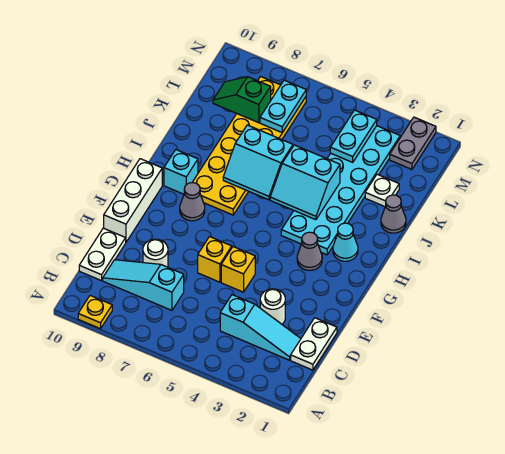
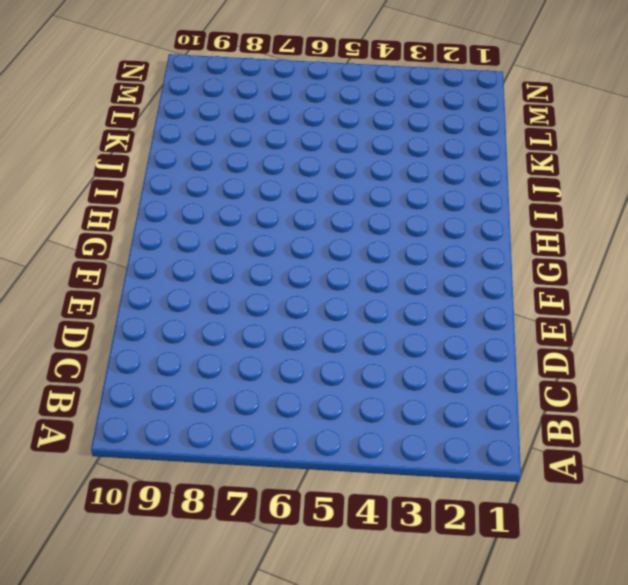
none -> yellow 1x1 plate [78,296,112,329]
none -> white 1x2 plate [291,318,337,370]
none -> cyan 1x3 slope [220,295,301,360]

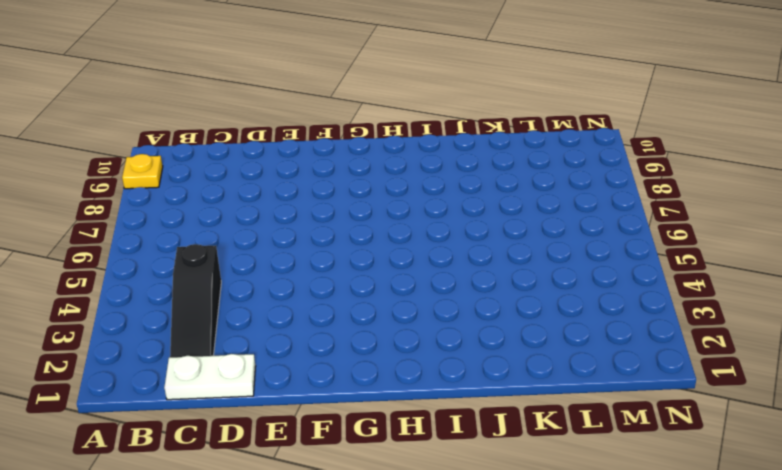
black 1x3 slope [170,244,221,357] -> cyan 1x3 slope [220,295,301,360]
none -> cyan 1x3 slope [103,260,184,310]
none -> white 1x2 plate [79,228,126,281]
none -> white 1x1 round brick [260,289,285,324]

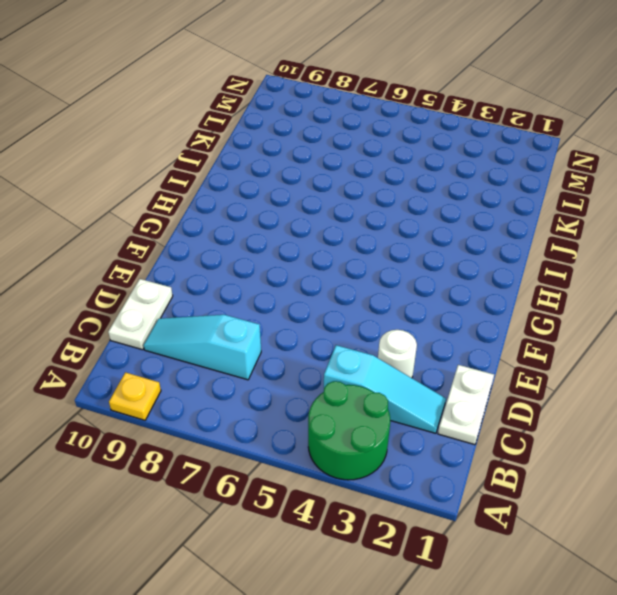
green 2x2 round brick [308,381,390,480] -> none
none -> white 1x1 round brick [143,239,168,267]
none -> yellow 1x1 brick [221,247,255,292]
none -> yellow 1x1 brick [198,237,232,282]

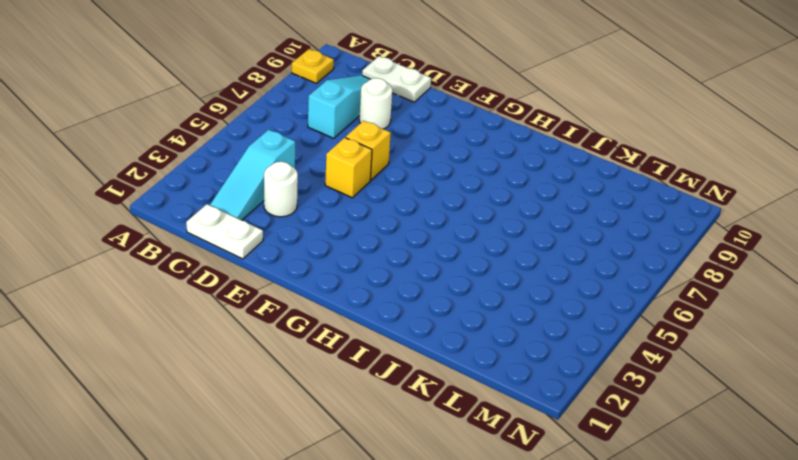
none -> white 1x3 brick [104,159,162,242]
none -> grey 1x1 cone [297,232,322,270]
none -> grey 1x1 cone [180,183,205,221]

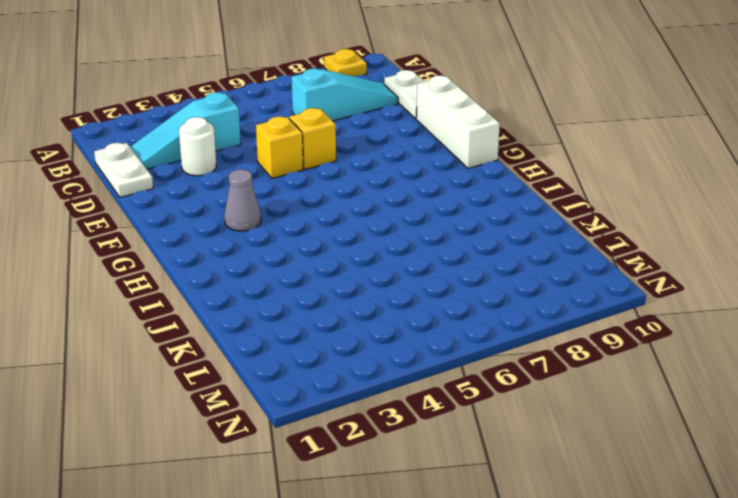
none -> white 1x1 round brick [143,239,168,267]
none -> grey 1x1 cone [180,183,205,221]
none -> cyan 1x1 cone [333,223,358,261]

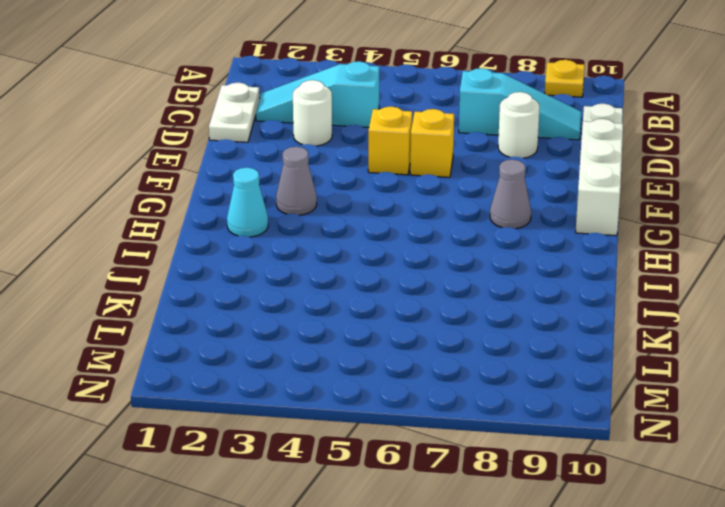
none -> cyan 2x6 plate [281,126,400,255]
none -> yellow 2x6 plate [192,77,306,215]
none -> cyan 1x1 brick [164,150,198,194]

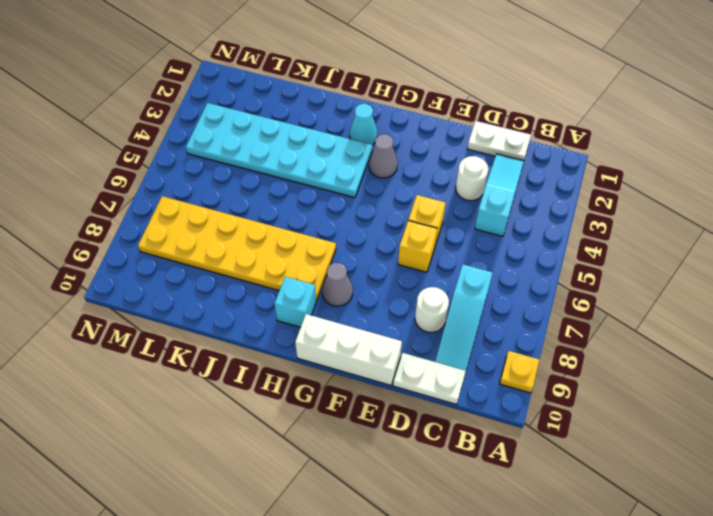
none -> grey 1x1 cone [381,195,406,233]
none -> white 1x1 plate [365,174,399,207]
none -> grey 1x2 plate [390,117,436,169]

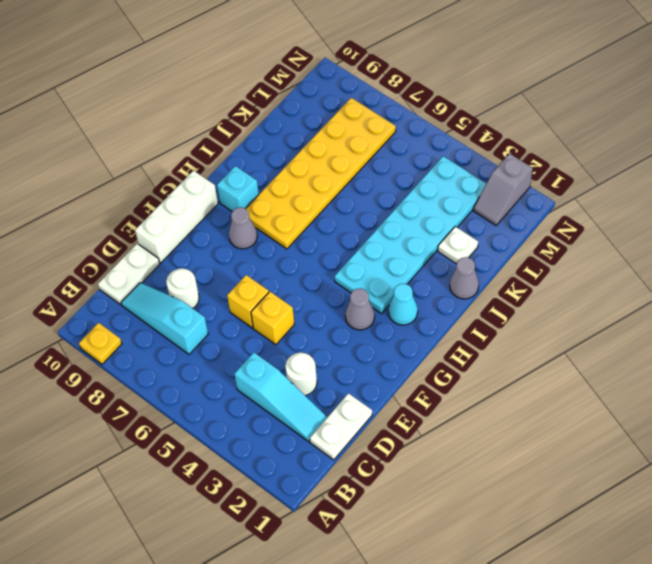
grey 1x2 slope [473,154,533,225] -> grey 1x2 plate [390,117,436,169]
none -> cyan 2x2 slope [270,145,340,220]
none -> cyan 2x2 slope [223,125,293,200]
none -> cyan 1x2 plate [330,110,377,162]

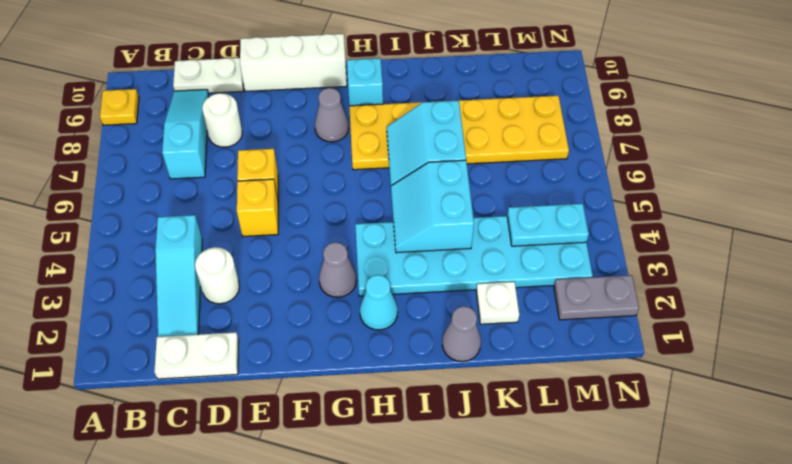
none -> cyan 1x2 plate [260,80,306,132]
none -> green 1x2 slope [213,77,271,123]

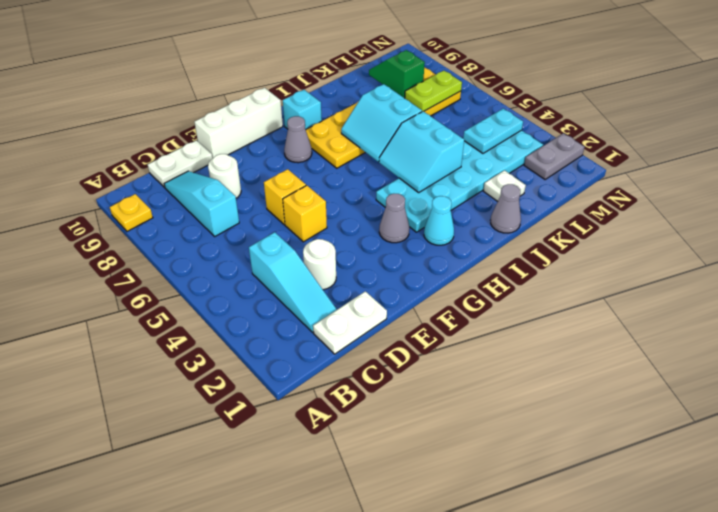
lime 1x2 plate [405,71,462,111] -> cyan 1x2 plate [260,80,306,132]

